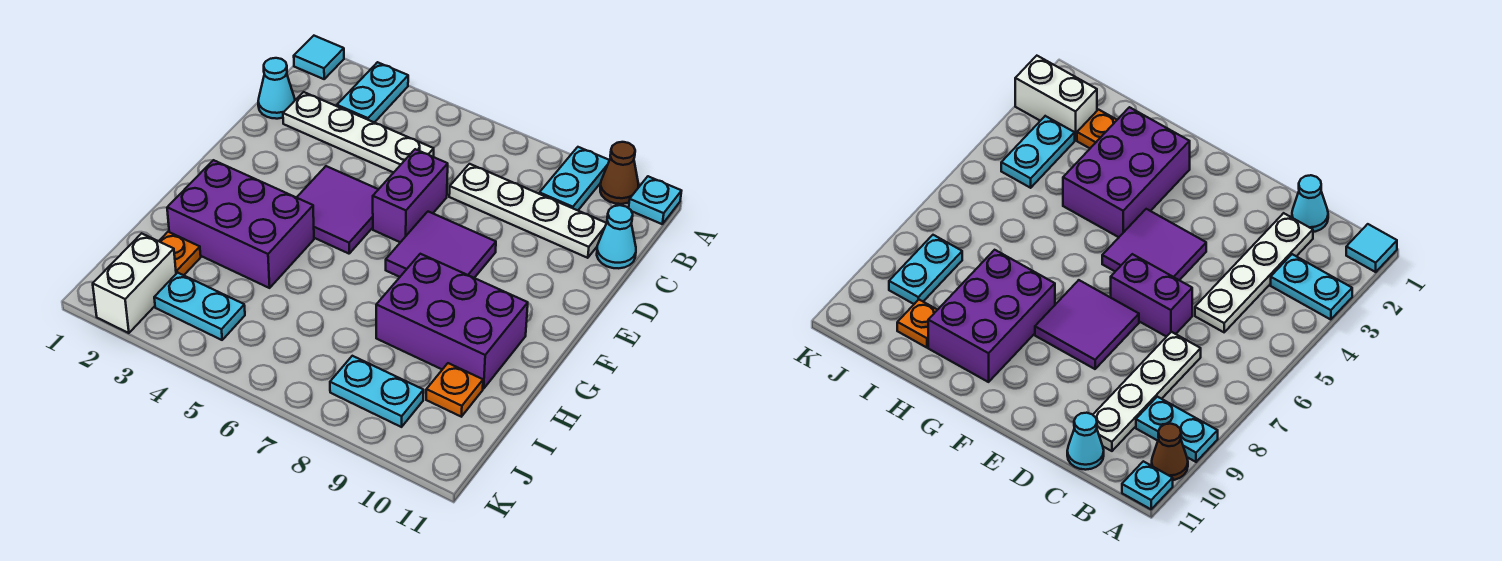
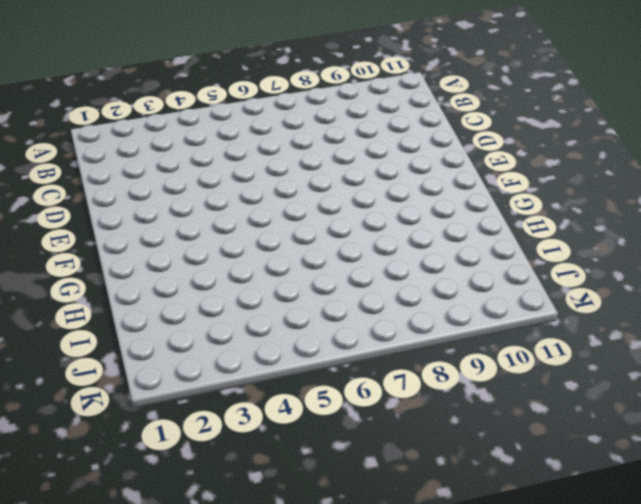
none -> cyan 1x1 tile [294,36,344,79]
none -> cyan 1x2 plate [337,62,408,122]
none -> cyan 1x2 plate [539,147,609,210]

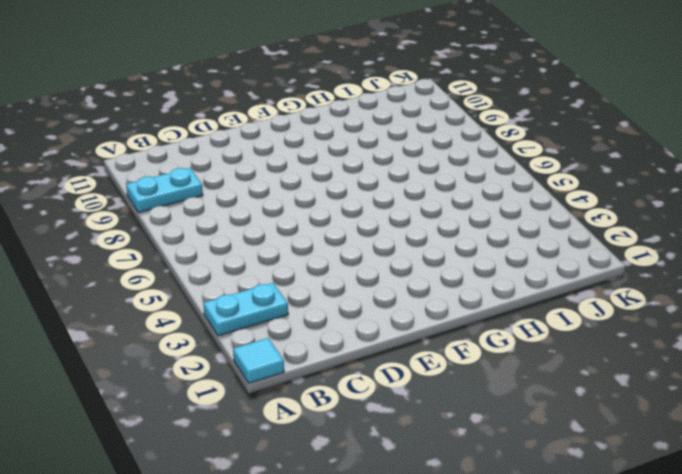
none -> brown 1x1 cone [600,142,638,204]
none -> cyan 1x1 plate [629,176,681,224]
none -> cyan 1x1 cone [258,58,295,119]

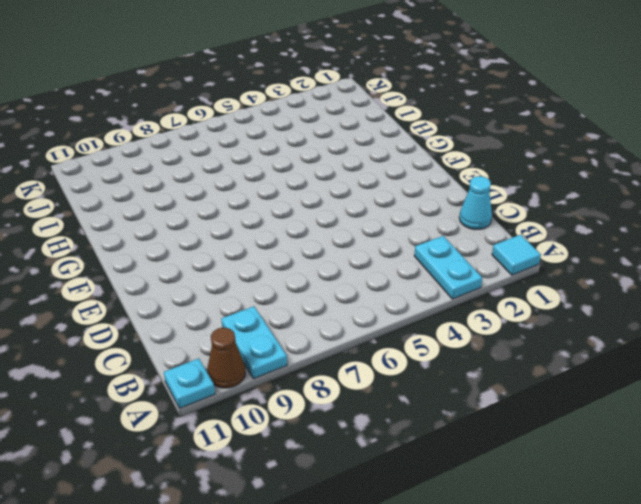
none -> white 1x4 plate [283,92,434,173]
none -> white 1x4 plate [449,164,606,258]
none -> cyan 1x1 cone [597,205,636,268]

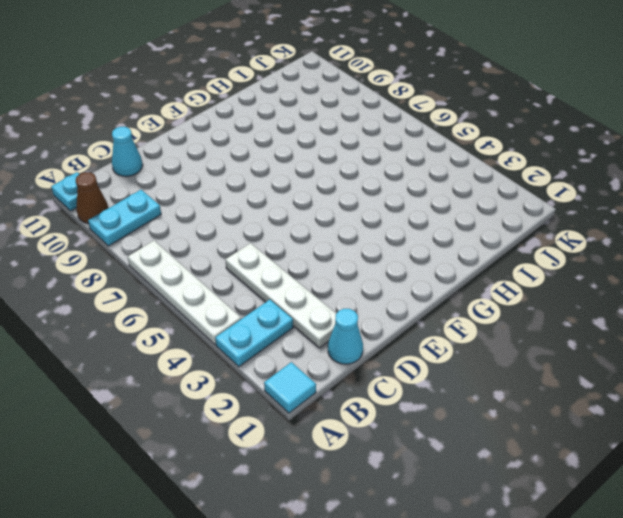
white 1x4 plate [128,241,241,345] -> white 1x4 plate moved to [449,164,606,258]
none -> purple 1x2 brick [373,149,448,242]
none -> purple 2x2 tile [297,166,378,254]
none -> purple 2x2 tile [386,212,496,278]

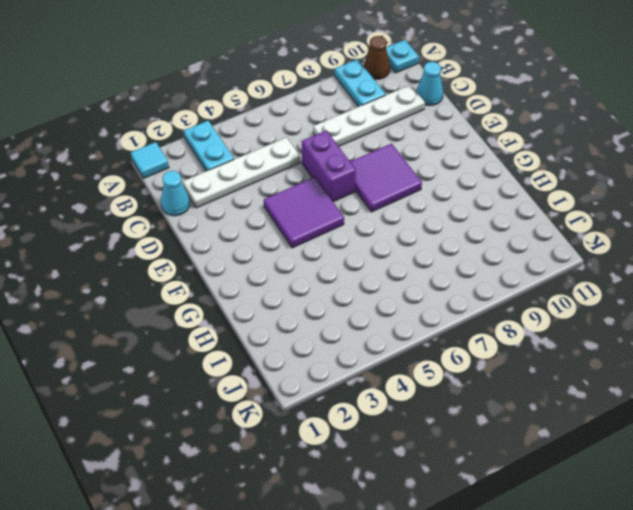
none -> purple 2x3 brick [167,160,314,288]
none -> purple 2x3 brick [376,254,528,389]
none -> orange 1x1 plate [159,232,201,275]

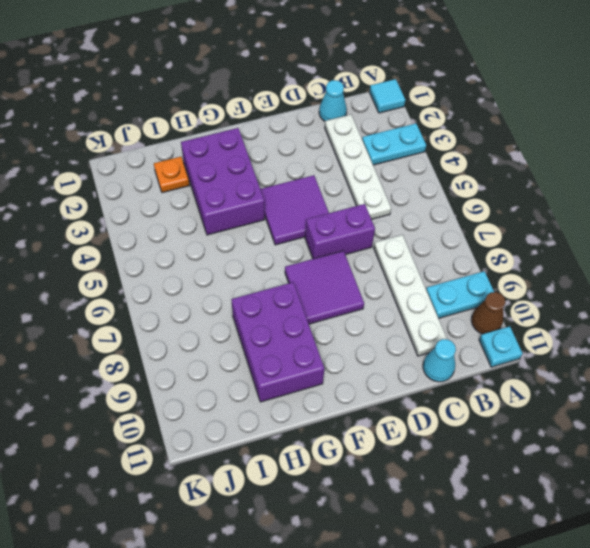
none -> orange 1x1 plate [426,363,483,417]
none -> white 1x2 brick [93,233,176,333]
none -> cyan 1x2 plate [154,272,245,340]

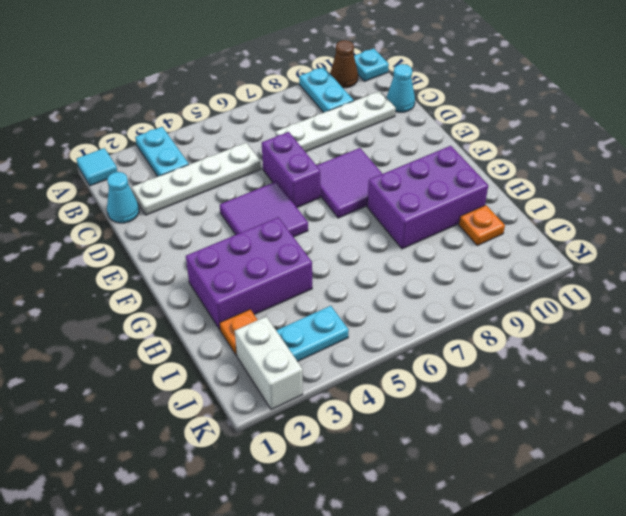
none -> cyan 1x2 plate [330,356,424,427]

